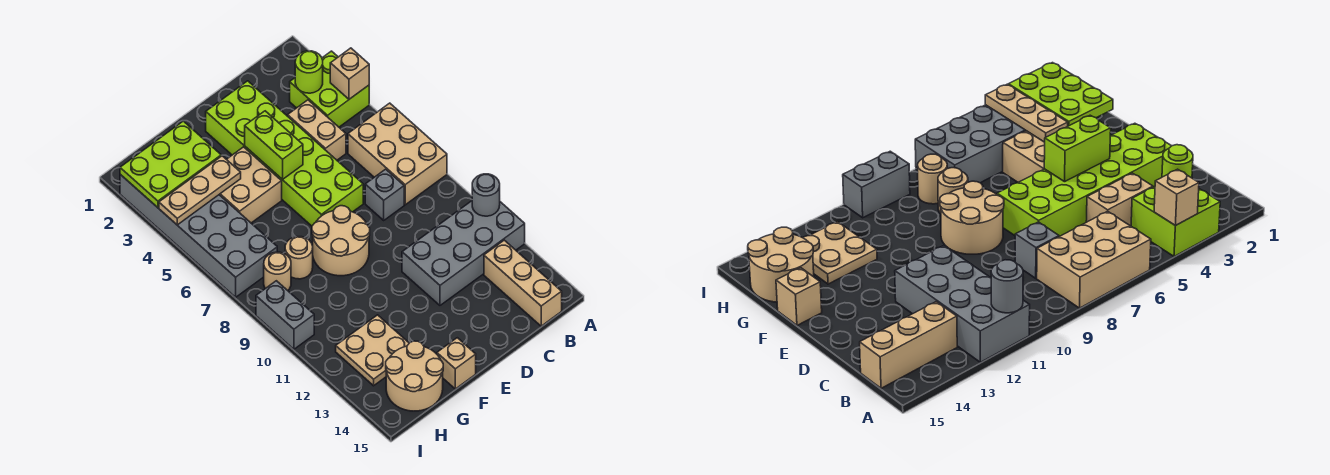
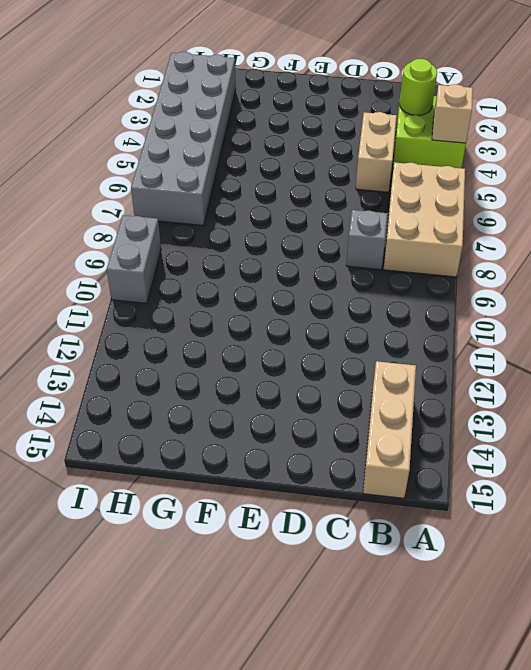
none -> grey 2x4 brick [402,201,525,305]
none -> lime 2x6 brick [206,81,363,226]
none -> tan 2x2 round brick [312,206,370,276]

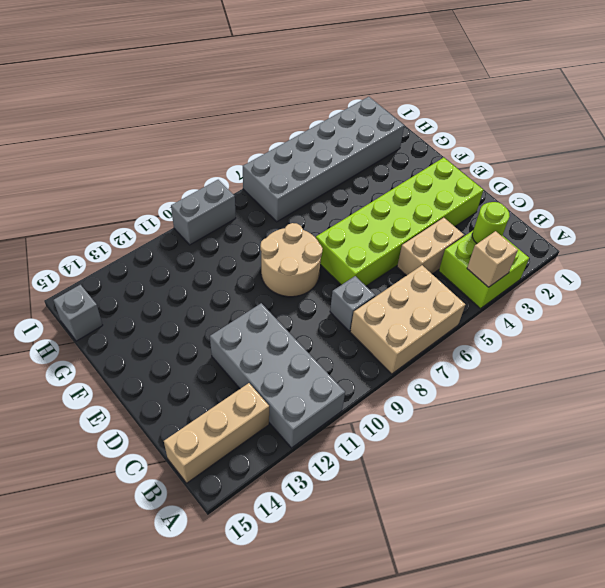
grey 1x1 brick [54,285,103,341] -> tan 2x2 round brick [386,341,443,411]
none -> tan 2x2 brick [219,147,282,223]
none -> tan 1x1 brick [437,338,476,389]
none -> tan 1x1 round brick [285,237,313,279]

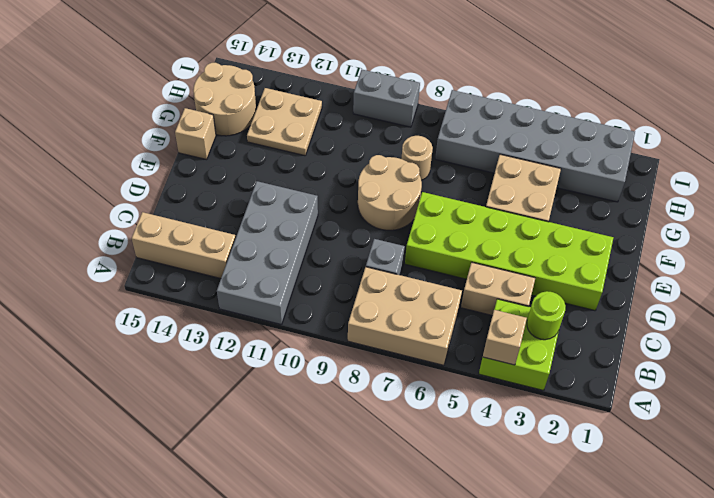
none -> tan 1x1 round brick [264,252,291,290]
none -> grey 1x1 round brick [472,174,500,216]
none -> lime 1x2 brick [245,111,303,180]

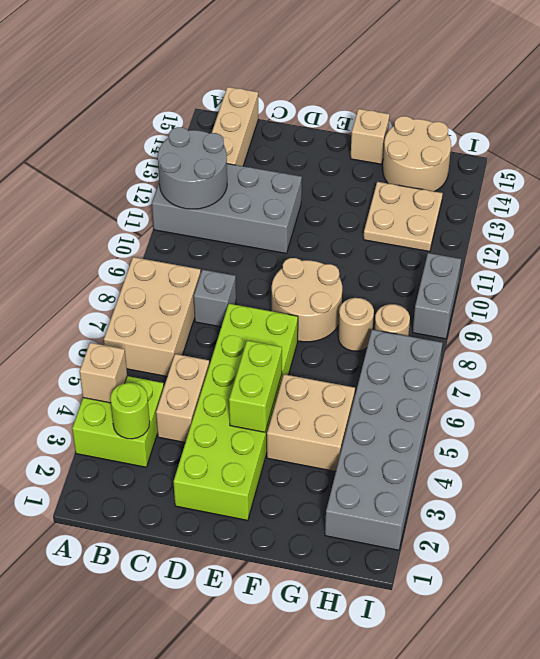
grey 2x2 round brick [158,127,227,209] -> grey 1x1 round brick [472,174,500,216]
none -> lime 2x3 plate [120,121,221,207]
none -> tan 1x3 plate [159,156,241,225]

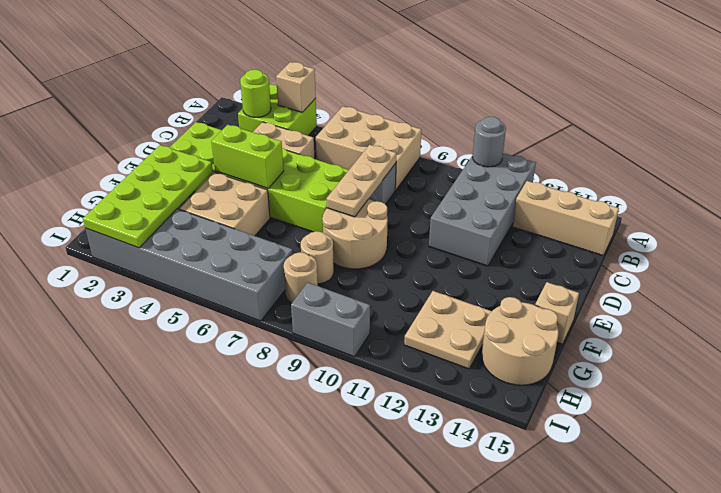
tan 1x3 plate [326,145,396,217] -> tan 1x3 plate moved to [159,156,241,225]
lime 2x4 plate [83,145,213,248] -> lime 2x3 plate [120,121,221,207]

